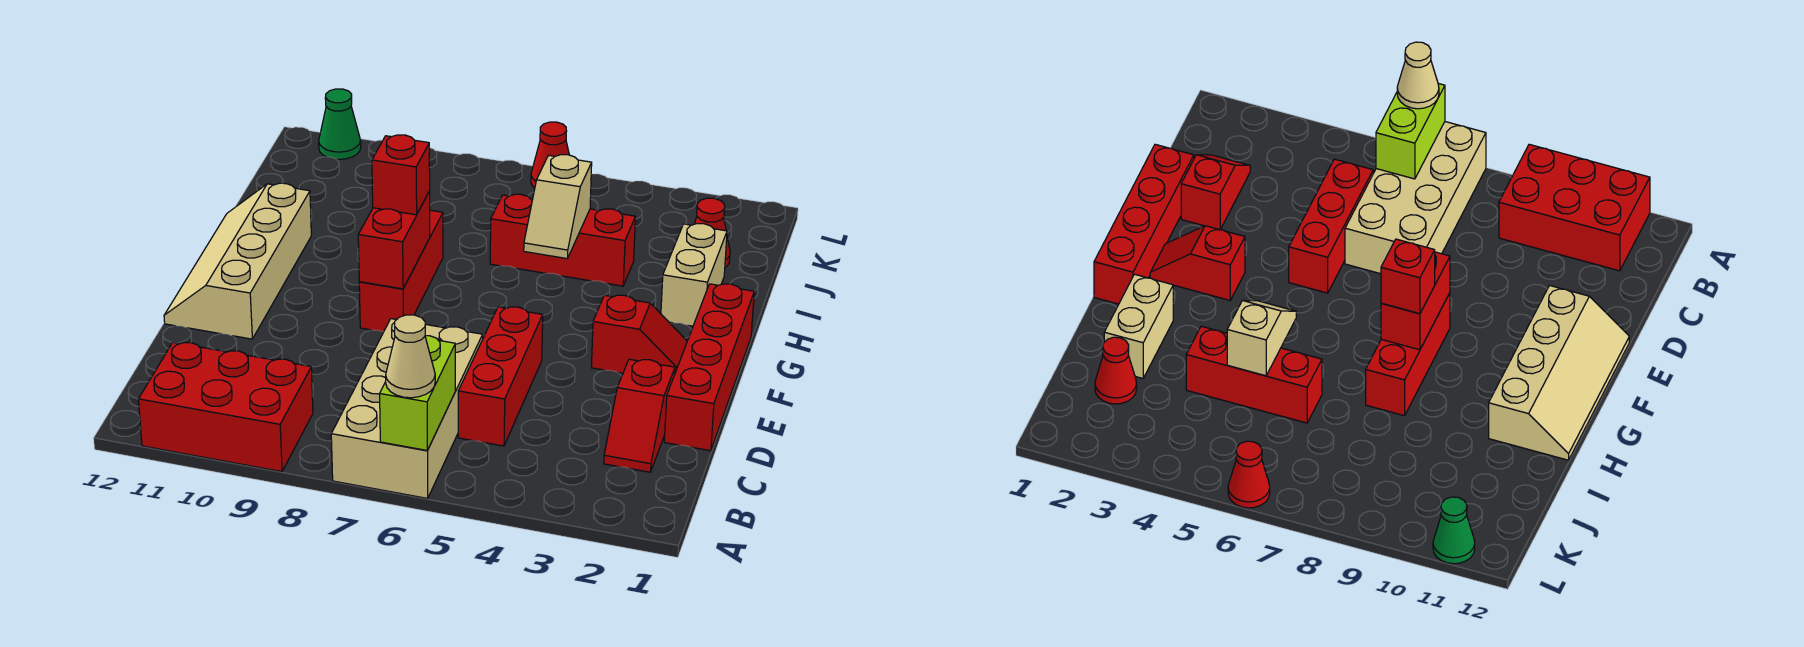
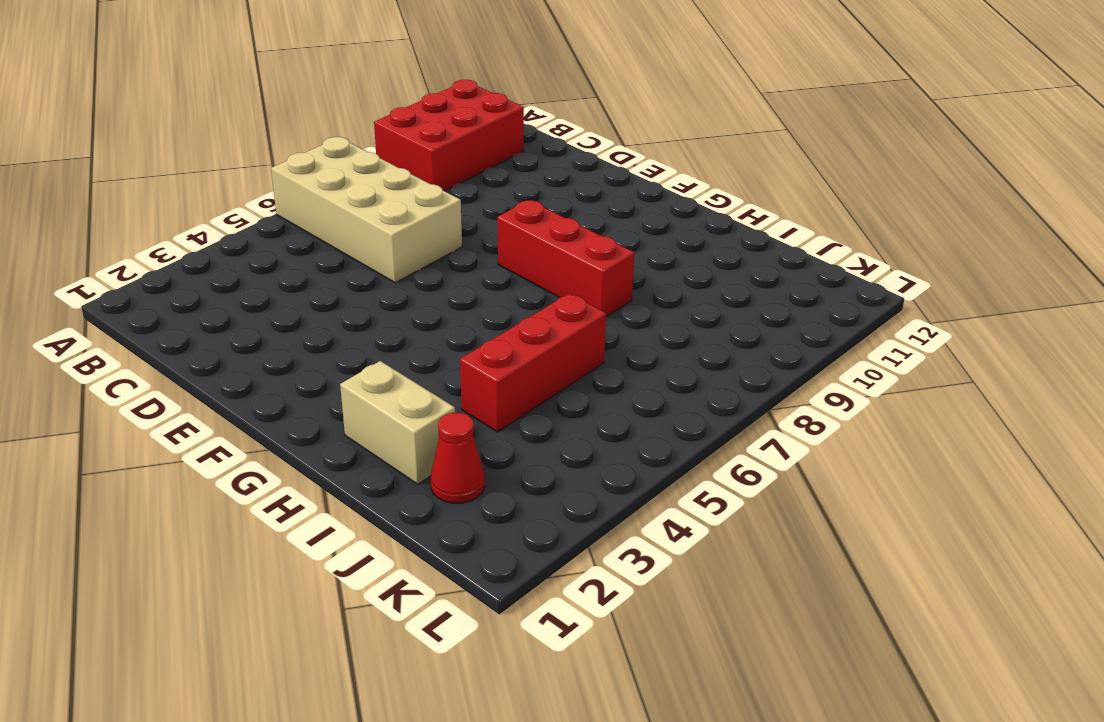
none -> red 1x2 slope [604,359,675,472]
none -> red 1x3 brick [458,307,543,446]
none -> red 1x4 brick [664,284,754,451]

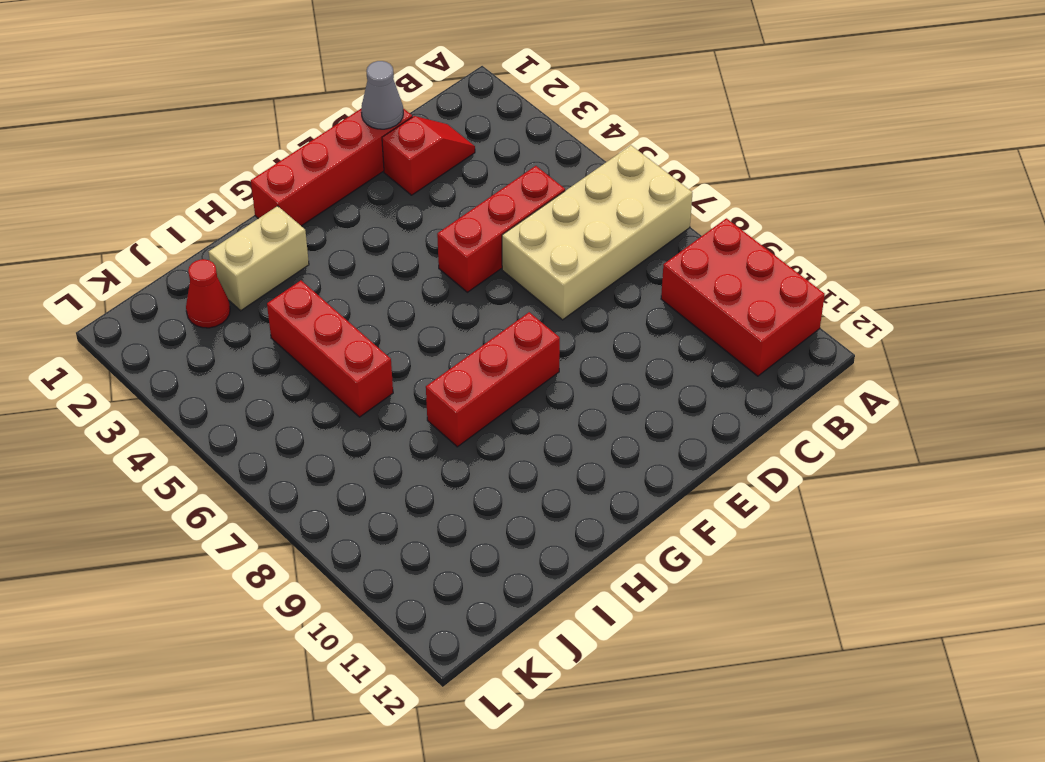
grey 1x1 cone [361,61,403,129] -> none
none -> tan 2x4 slope [164,183,311,339]
none -> red 1x2 slope [591,295,687,373]
none -> red 1x1 cone [531,122,569,188]

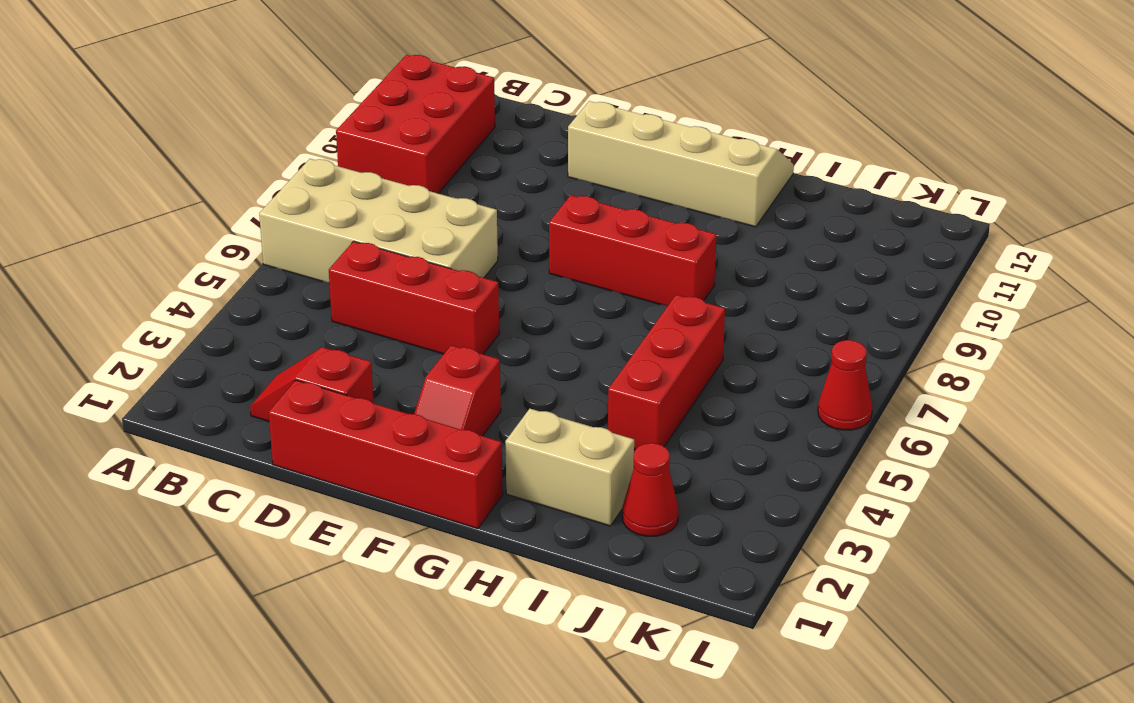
none -> green 1x1 cone [319,89,361,159]
none -> lime 1x2 brick [380,336,455,450]
none -> red 1x2 brick [358,191,430,289]

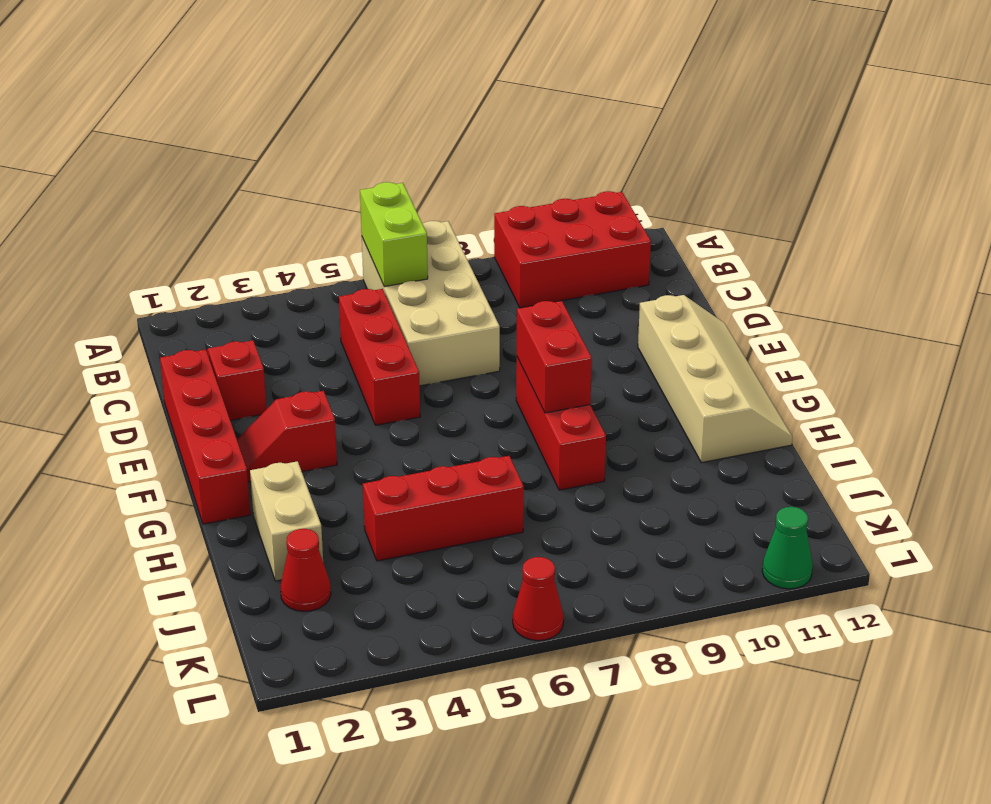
none -> tan 1x2 slope [524,155,592,259]
none -> tan 1x1 cone [386,315,435,398]
none -> red 1x1 brick [372,135,430,215]

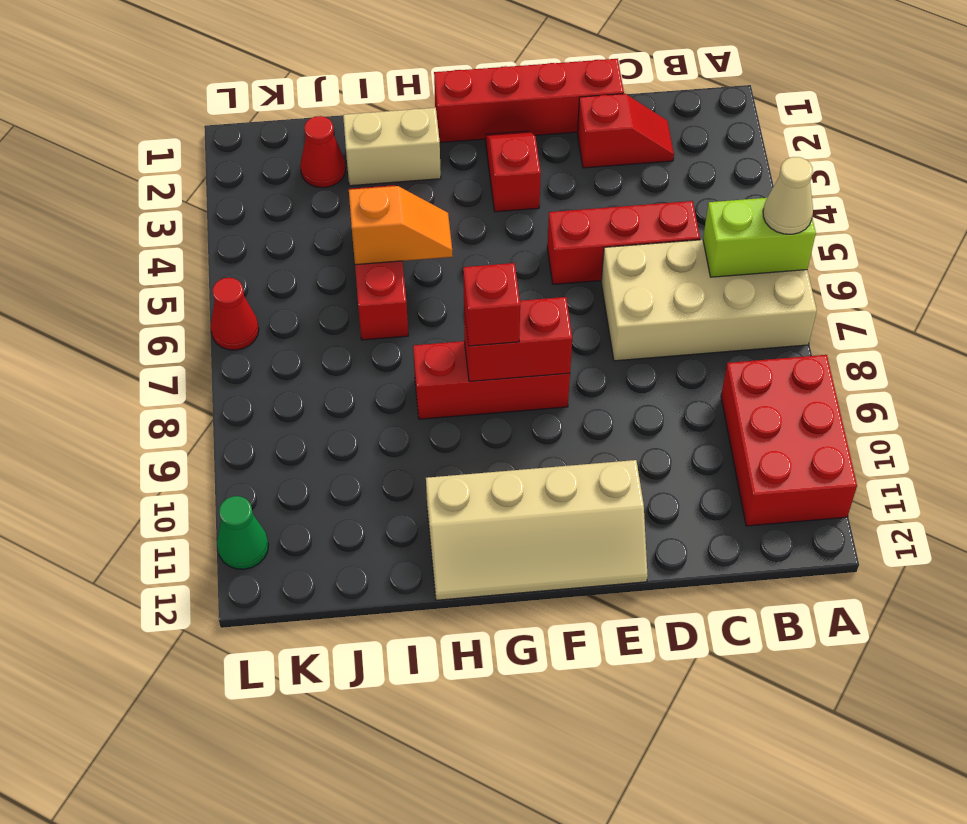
orange 1x2 slope [349,186,453,265] -> tan 1x2 slope [524,155,592,259]

